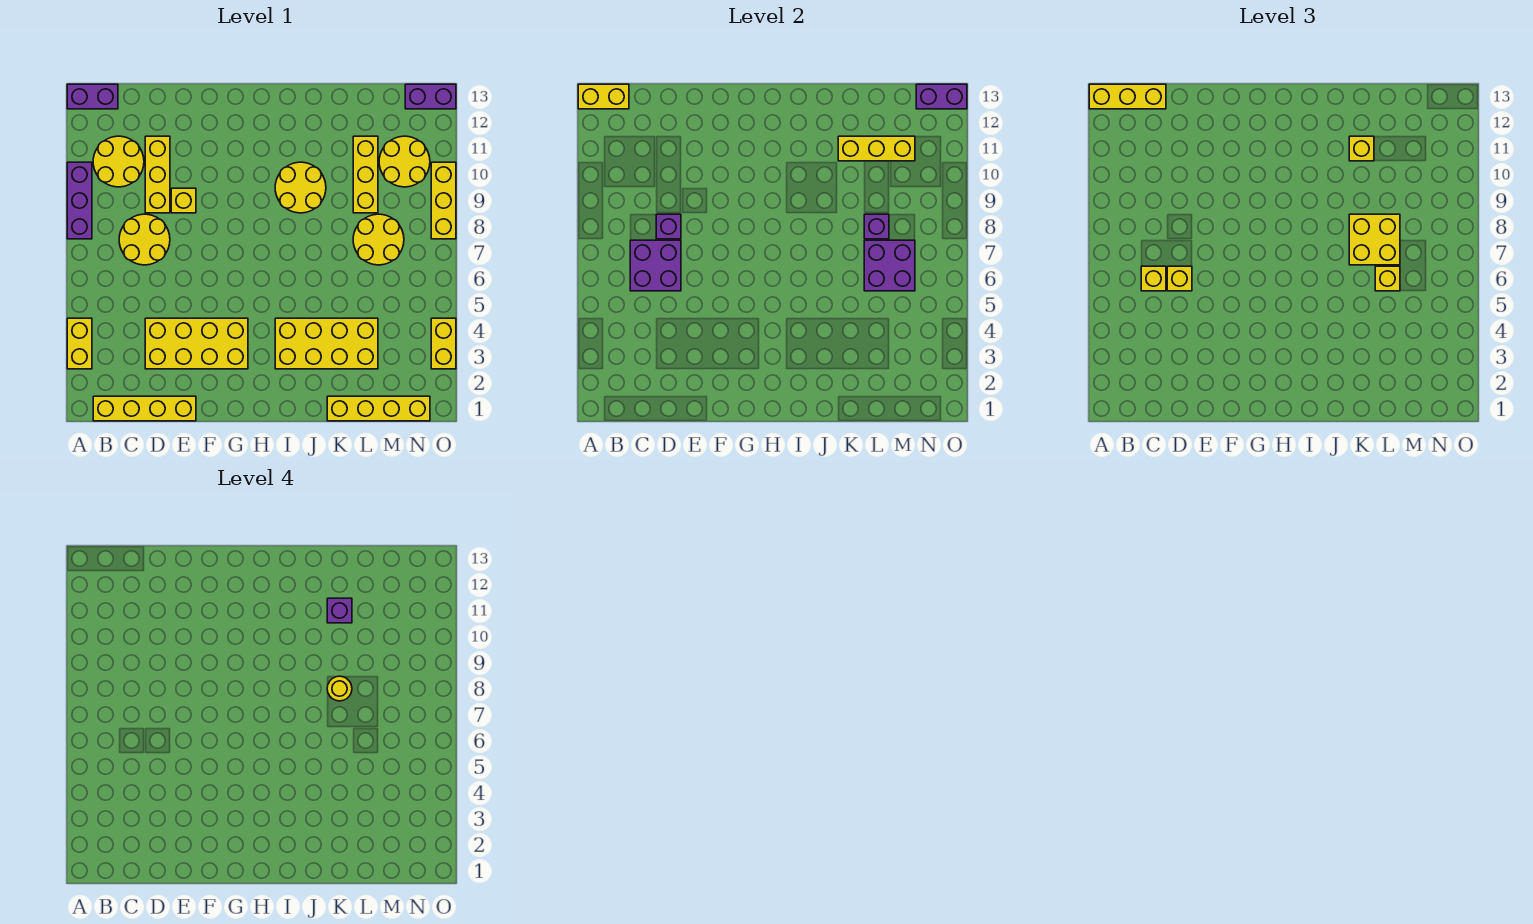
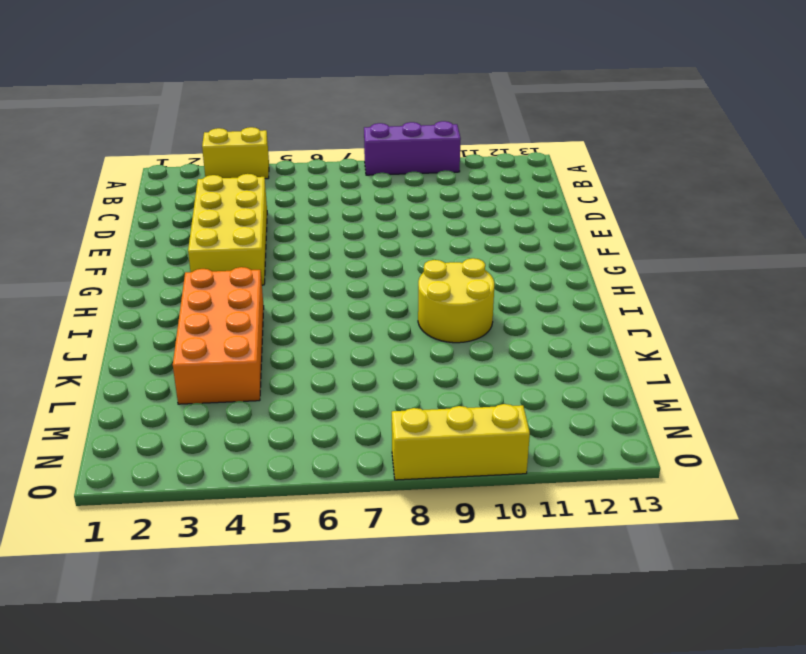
orange 2x4 brick [173,267,264,404] -> yellow 2x4 brick [275,318,378,369]
none -> purple 1x2 brick [67,84,118,109]
none -> yellow 1x4 brick [93,396,196,421]
none -> yellow 2x2 round brick [93,136,144,187]
none -> yellow 2x2 round brick [119,214,170,265]

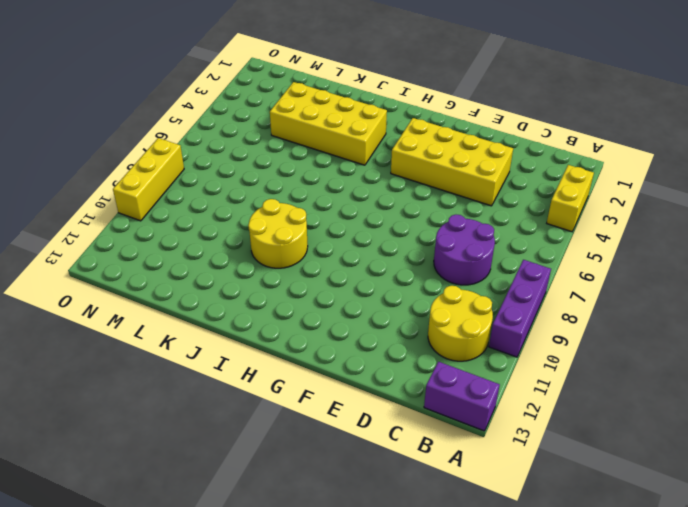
purple 2x2 round brick [434,215,495,285] -> yellow 2x2 round brick [119,214,170,265]
none -> yellow 1x4 brick [93,396,196,421]
none -> yellow 1x3 brick [145,136,170,213]
none -> yellow 1x1 brick [171,188,196,213]
none -> yellow 1x4 brick [327,396,430,421]

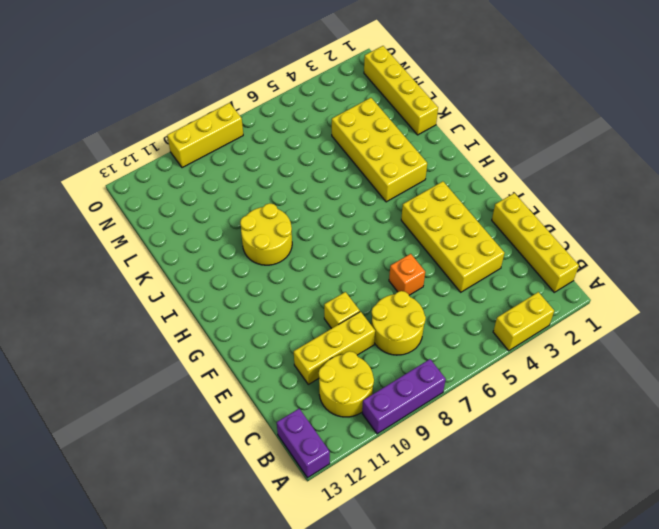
orange 1x1 brick [389,254,425,295] -> none
none -> yellow 2x2 round brick [353,214,404,265]
none -> yellow 1x3 brick [353,136,378,213]
none -> yellow 2x2 round brick [379,136,430,187]
none -> purple 1x2 brick [405,84,456,109]

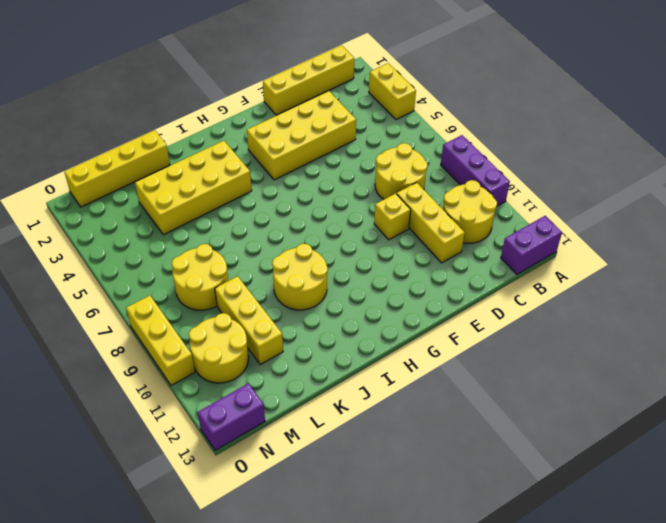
none -> yellow 1x2 brick [431,318,456,369]
none -> yellow 1x2 brick [578,84,629,109]
none -> purple 2x2 brick [630,240,681,291]
none -> purple 1x1 brick [656,214,681,239]

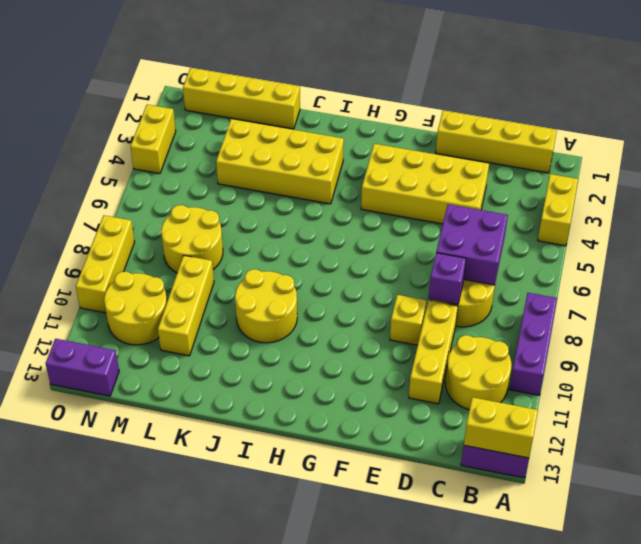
none -> yellow 1x3 brick [838,136,915,161]
none -> purple 2x2 brick [864,240,915,291]
none -> purple 1x1 brick [864,214,889,239]
none -> purple 1x2 brick [916,84,967,109]

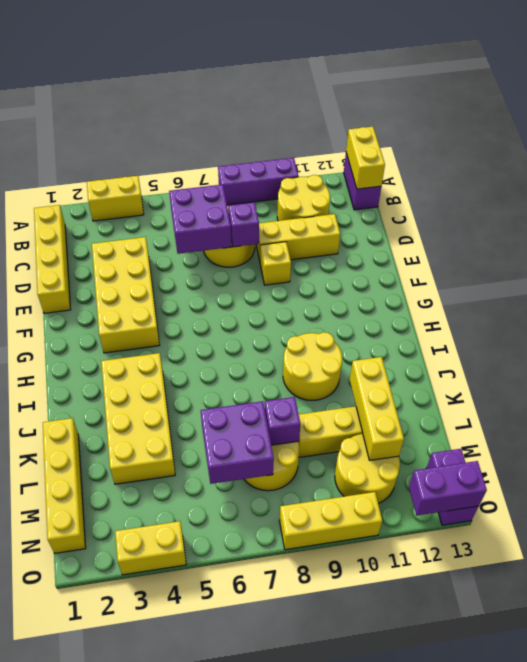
purple 1x2 brick [409,461,487,515] -> purple 1x2 brick turned to [916,84,967,109]
none -> yellow 1x3 brick [1089,84,1166,109]
none -> yellow 1x1 brick [1141,266,1166,291]
none -> yellow 1x1 brick [1167,266,1192,291]
none -> yellow 2x2 brick [1349,214,1400,265]

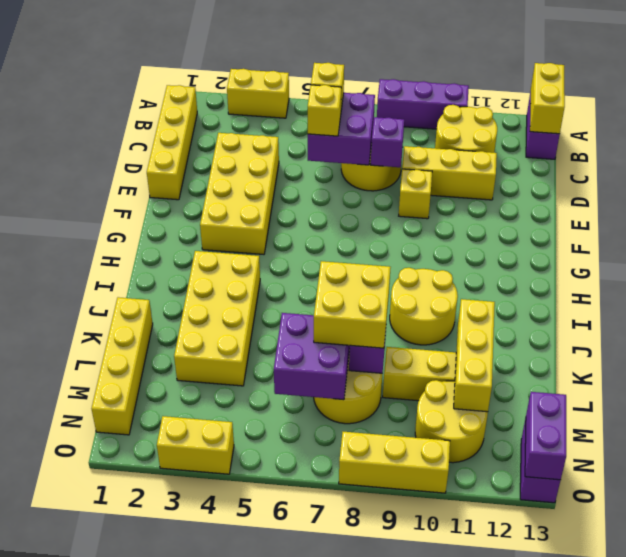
none -> yellow 1x3 brick [1089,84,1166,109]
none -> yellow 1x1 brick [1349,136,1374,161]
none -> yellow 1x1 brick [1375,266,1400,291]
none -> yellow 1x1 round brick [327,676,352,701]

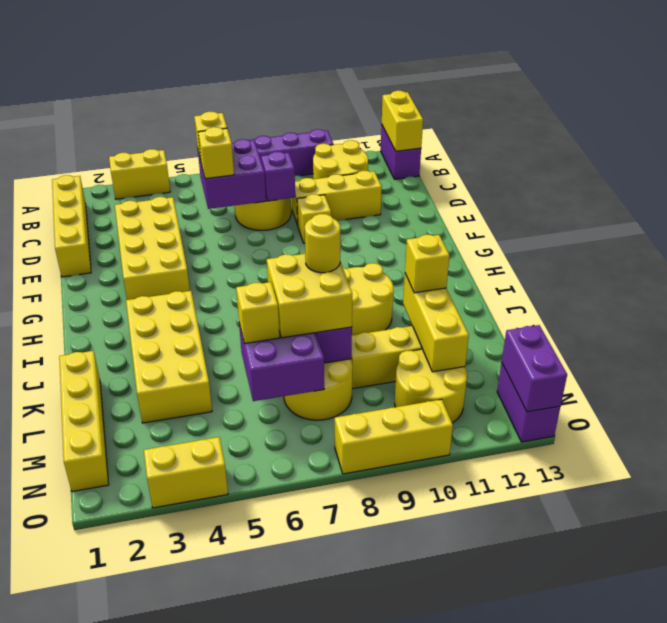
none -> yellow 1x3 brick [1089,84,1166,109]
none -> purple 1x1 brick [327,598,352,623]

